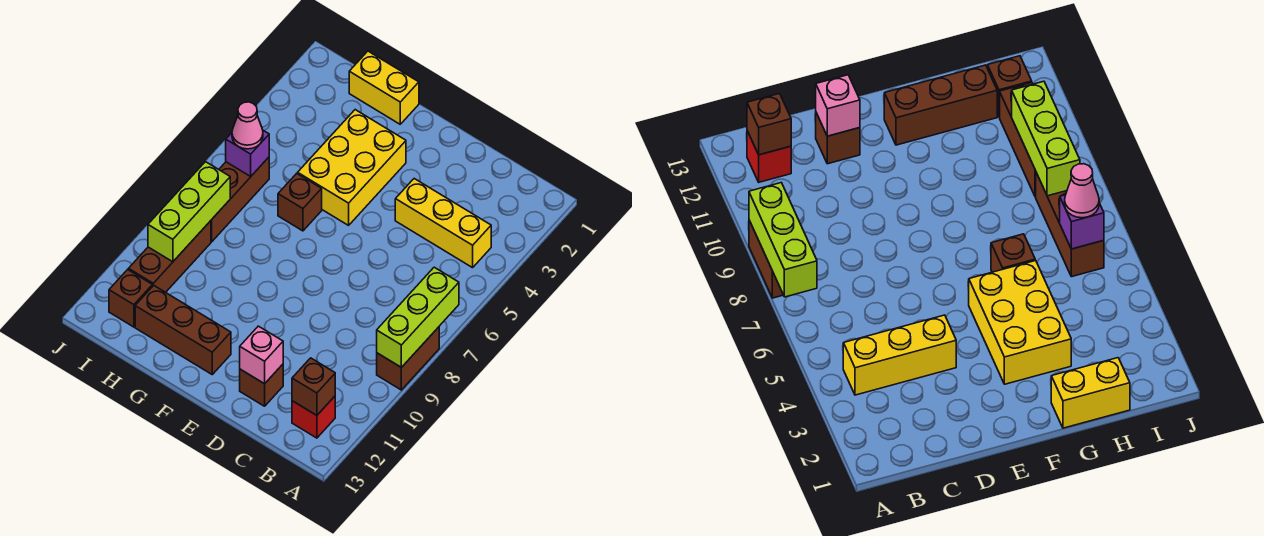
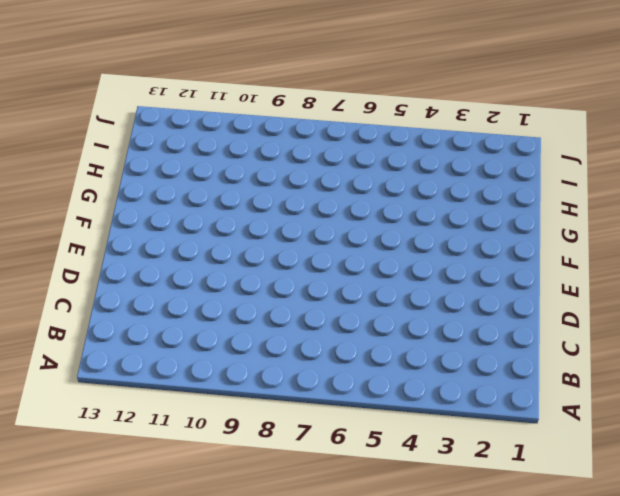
none -> brown 1x2 brick [377,327,439,390]
none -> yellow 1x3 brick [395,179,491,268]
none -> red 1x1 brick [292,396,335,438]

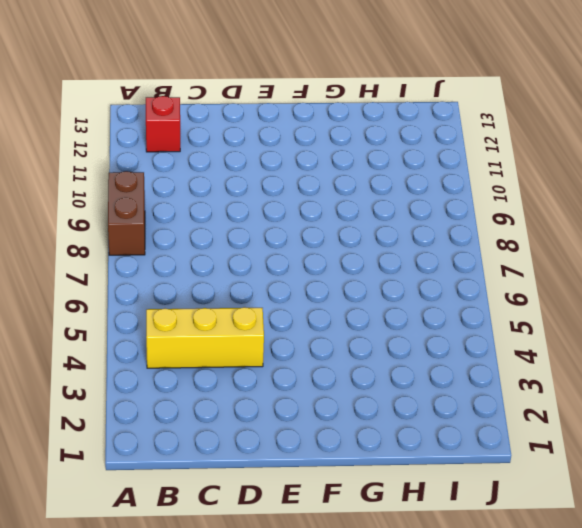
none -> brown 1x1 brick [240,364,283,406]
none -> yellow 2x3 brick [298,110,406,225]
none -> brown 1x3 brick [135,285,231,374]

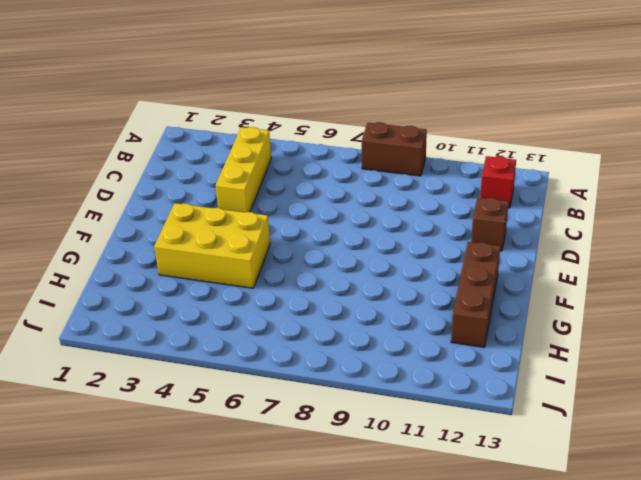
none -> yellow 1x2 brick [349,51,419,124]
none -> brown 1x1 brick [278,174,322,231]
none -> brown 1x3 brick [211,157,269,242]

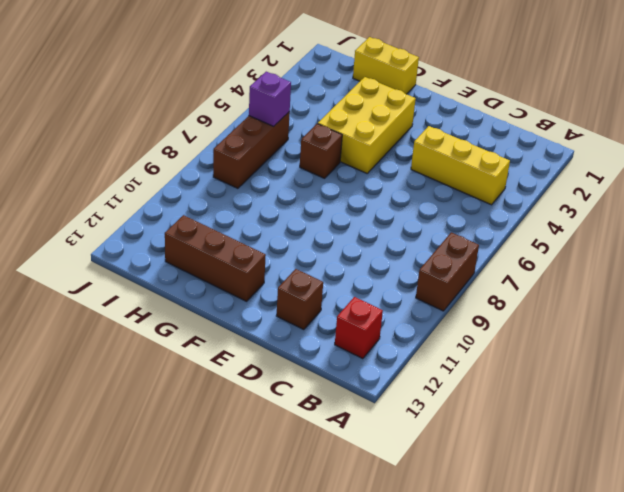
none -> brown 1x3 brick [128,221,211,292]
none -> brown 1x1 brick [109,270,152,327]
none -> lime 1x3 brick [377,267,459,367]

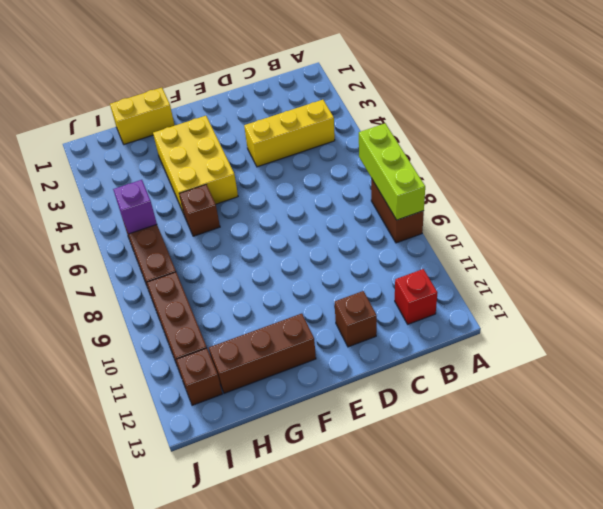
none -> brown 1x1 brick [292,358,335,415]
none -> pink 1x1 brick [240,326,283,384]
none -> lime 1x3 brick [148,162,230,262]

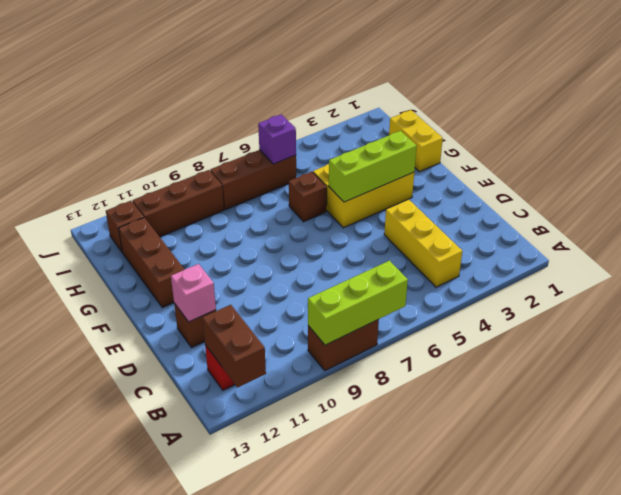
brown 1x2 brick [202,305,266,388] -> brown 1x1 brick [292,358,335,415]
lime 1x3 brick [329,131,417,202] -> lime 1x3 brick moved to [148,162,230,262]
none -> pink 1x1 cone [232,102,263,149]

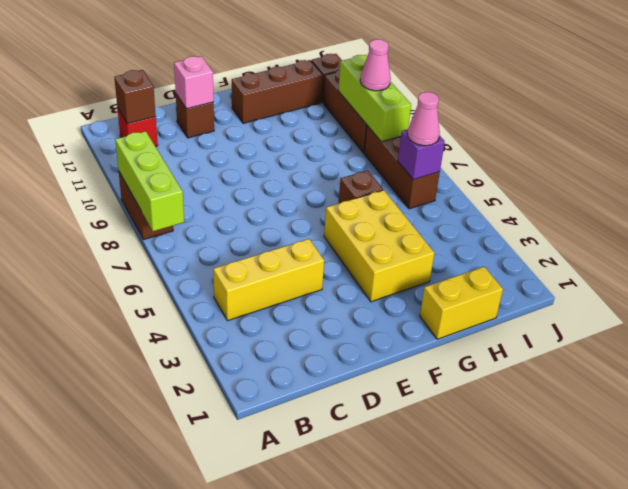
pink 1x1 cone [360,39,391,91] -> none

